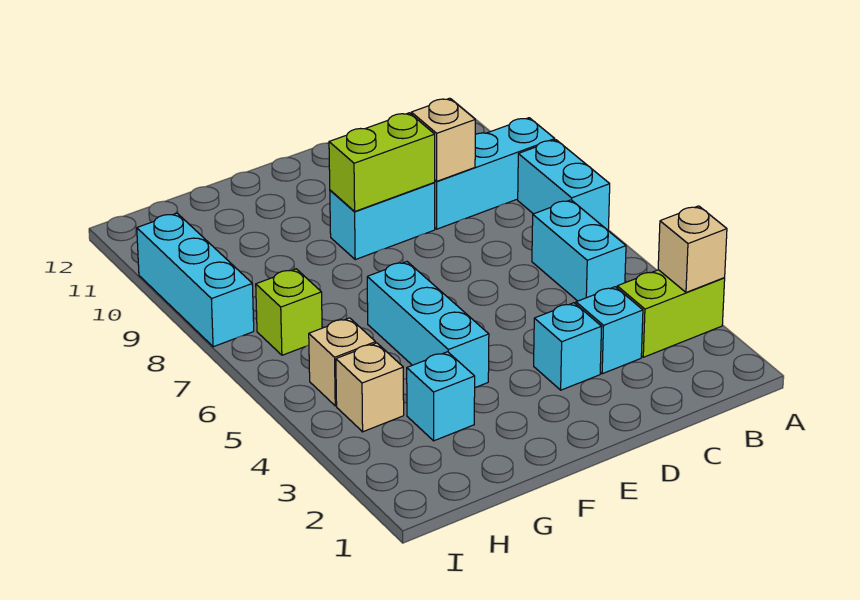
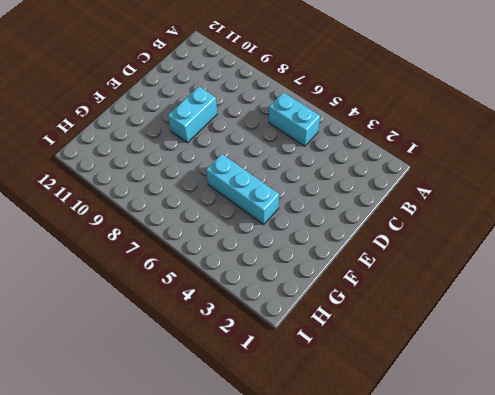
none -> lime 1x2 brick [617,270,725,357]
none -> cyan 1x2 brick [518,140,610,230]
none -> cyan 1x3 brick [434,118,555,229]

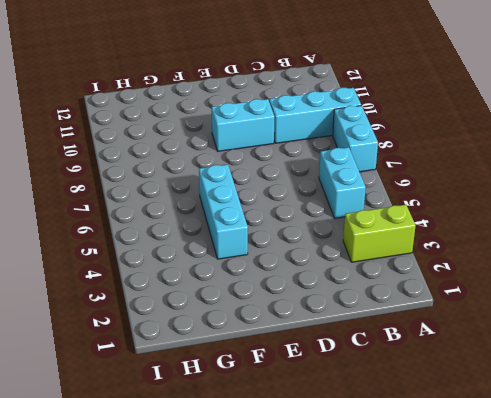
none -> cyan 1x1 brick [576,287,643,374]
none -> cyan 1x1 brick [534,303,602,390]
none -> cyan 1x1 brick [407,352,475,441]

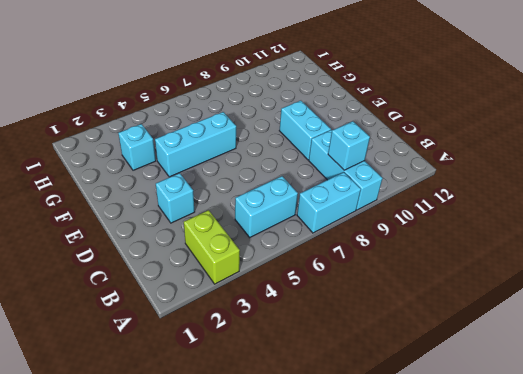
cyan 1x1 brick [328,121,370,170] -> cyan 1x1 brick moved to [576,287,643,374]
none -> tan 1x1 brick [336,343,404,432]
none -> tan 1x1 brick [309,318,376,406]
none -> lime 1x1 brick [256,269,322,355]

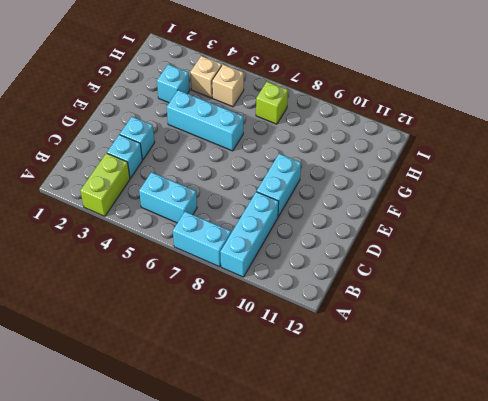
none -> cyan 1x3 brick [137,213,254,347]
none -> tan 1x1 brick [658,206,727,292]
none -> tan 1x1 brick [411,98,475,181]

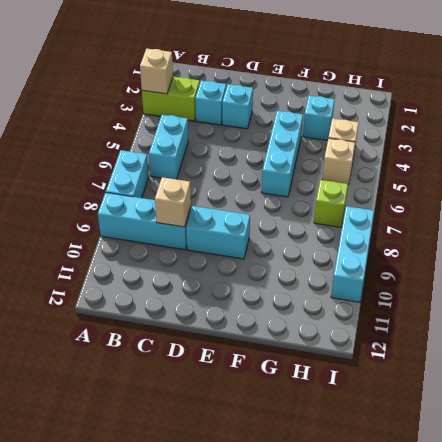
none -> lime 1x2 brick [329,113,435,212]

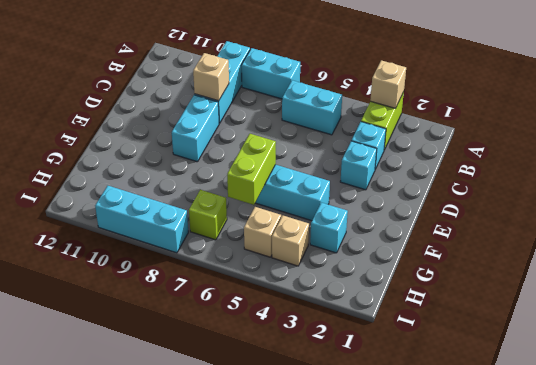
lime 1x2 brick [227,134,276,205] -> lime 1x2 brick moved to [329,113,435,212]

